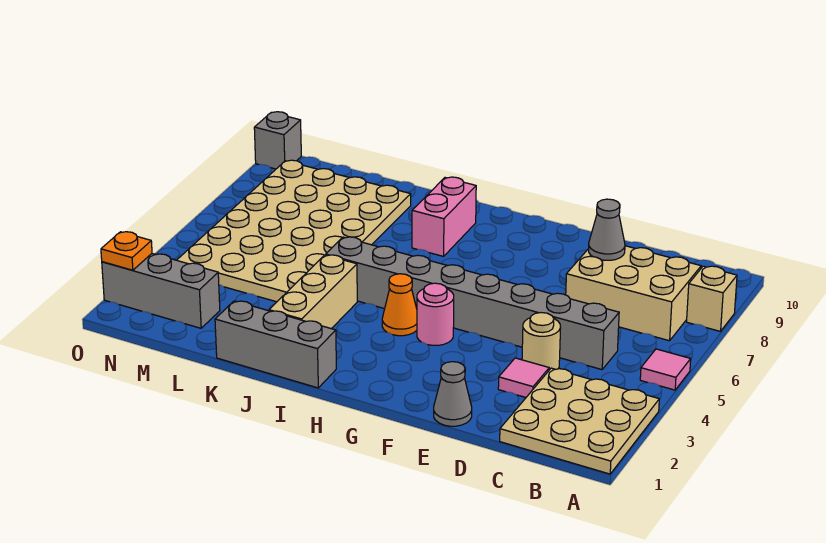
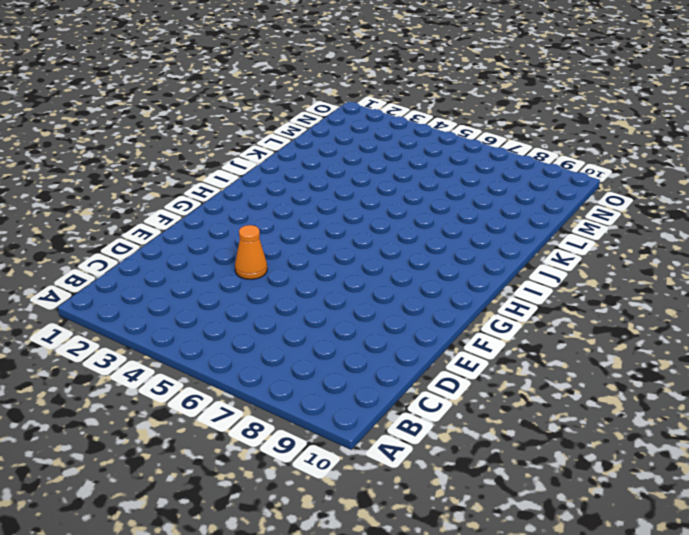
orange 1x1 cone [235,225,267,279] -> orange 1x1 cone moved to [382,274,417,336]
none -> tan 3x3 plate [500,368,659,474]
none -> pink 1x1 tile [640,349,691,390]
none -> tan 1x1 brick [687,266,737,331]

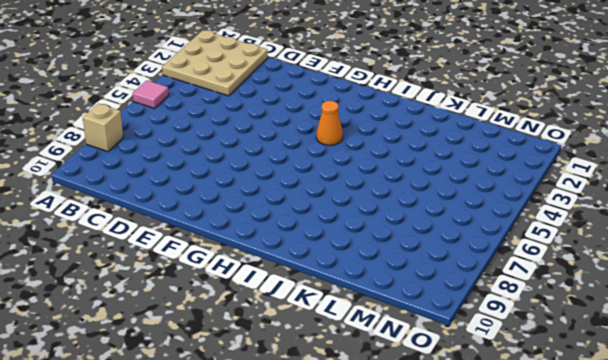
none -> tan 2x3 brick [566,246,701,341]
none -> grey 1x8 brick [326,237,619,370]
none -> pink 1x1 tile [498,358,549,397]

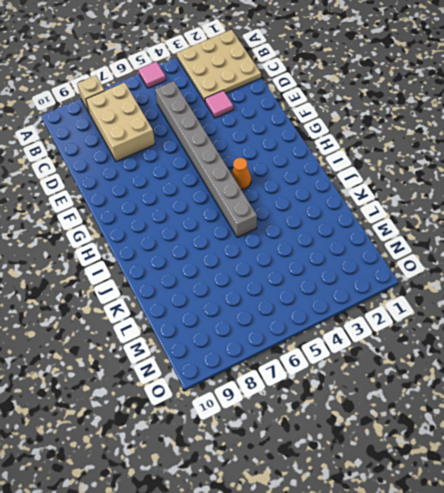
none -> tan 1x1 round brick [522,313,561,370]
none -> grey 1x1 cone [434,362,472,426]
none -> pink 1x1 round brick [417,283,454,345]

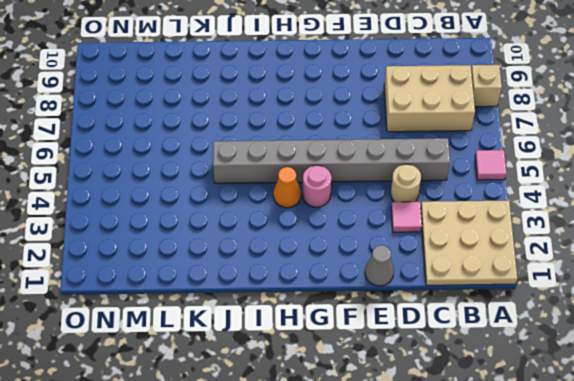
none -> grey 1x3 brick [215,301,336,388]
none -> pink 1x2 brick [412,177,476,256]
none -> tan 1x3 brick [269,255,357,329]

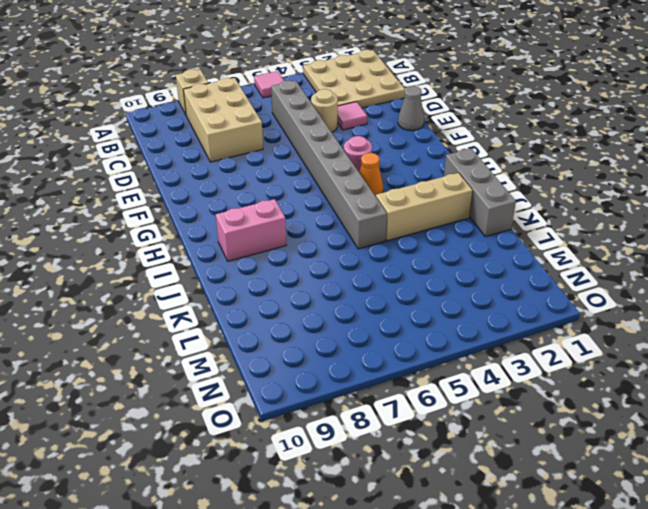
none -> tan 4x6 plate [177,160,411,302]
none -> grey 1x3 brick [102,254,220,328]
none -> grey 1x1 brick [254,112,301,169]

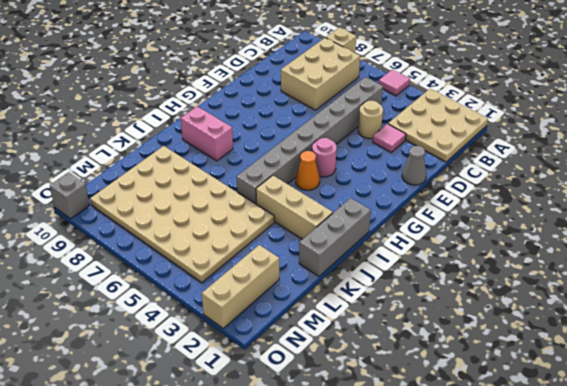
tan 1x3 brick [202,245,279,328] -> grey 1x3 brick [102,254,220,328]
none -> grey 1x1 cone [588,199,625,260]
none -> orange 1x1 plate [101,232,152,270]

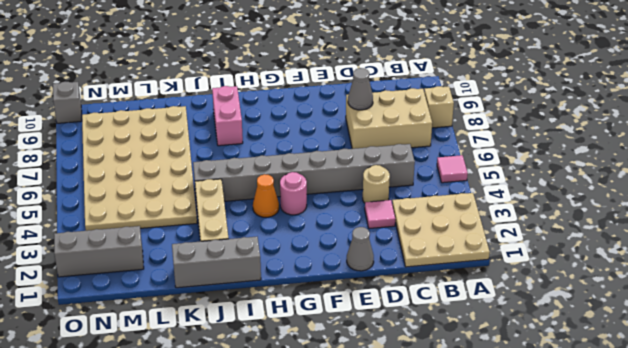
none -> orange 1x1 plate [101,232,152,270]

